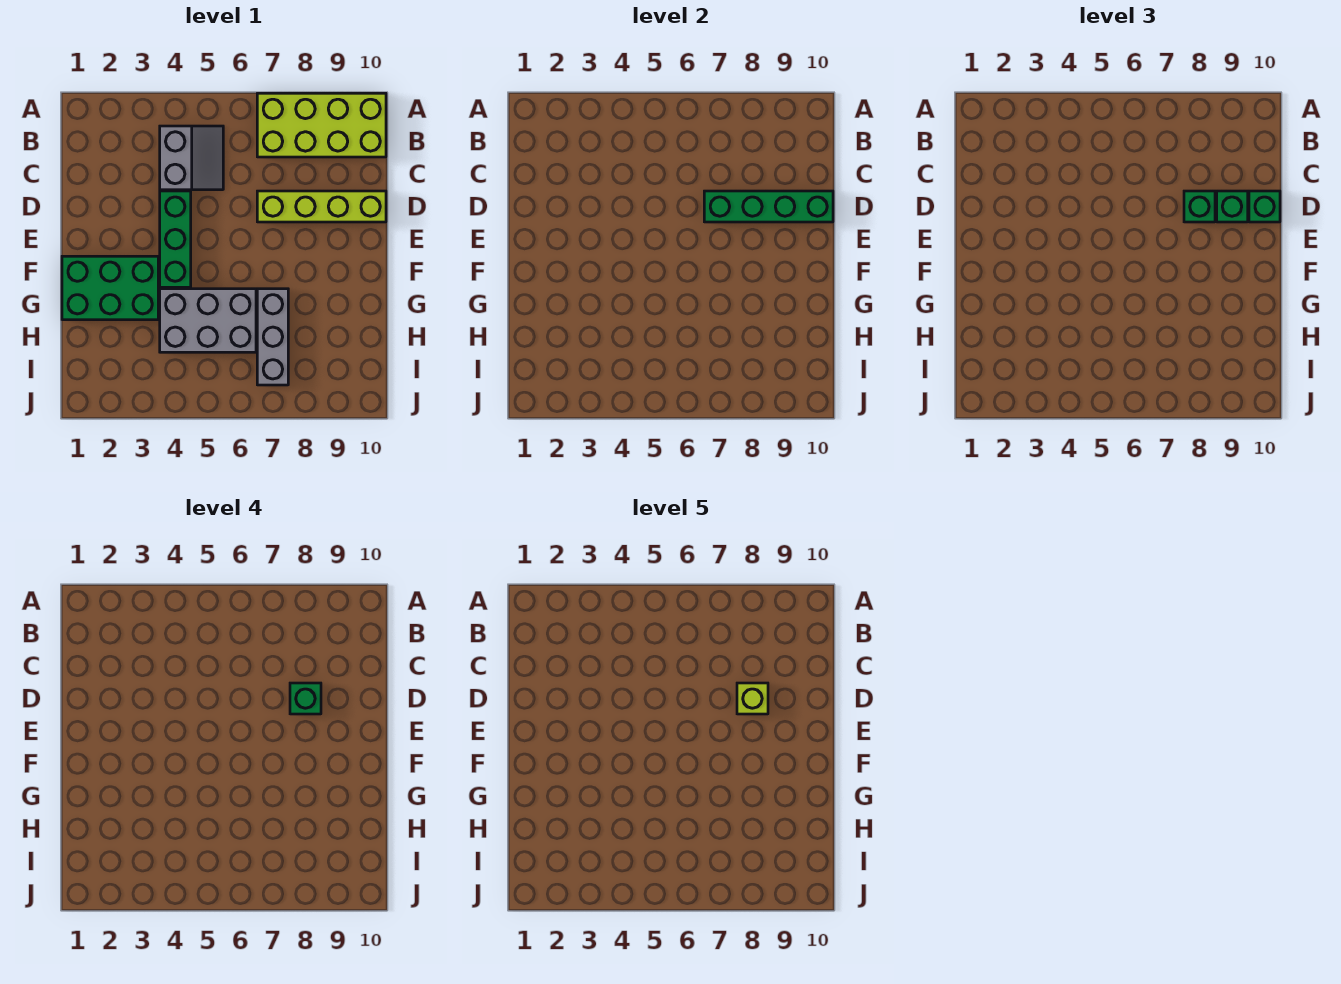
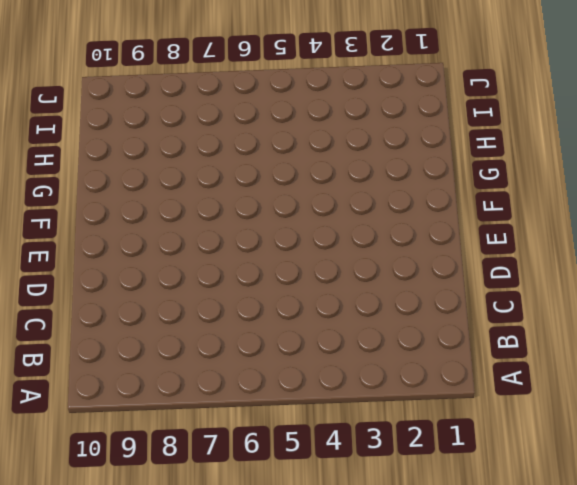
none -> lime 2x4 brick [257,93,386,157]
none -> grey 2x2 slope [160,126,223,190]
none -> green 1x3 brick [160,191,191,287]

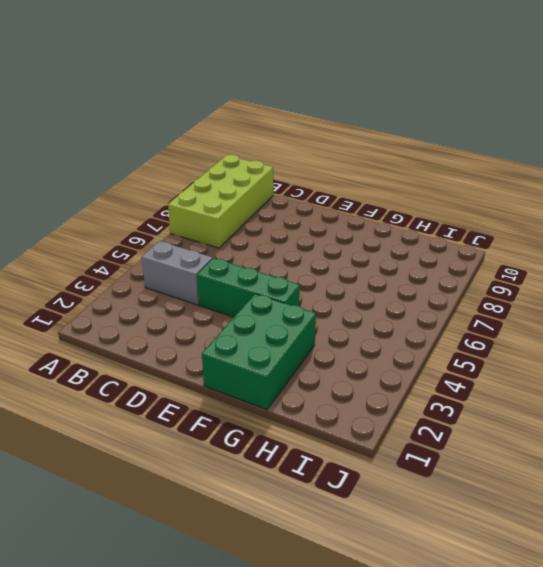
none -> lime 1x4 brick [257,191,386,222]
none -> grey 2x3 brick [160,289,256,352]
none -> grey 1x3 brick [257,289,288,385]

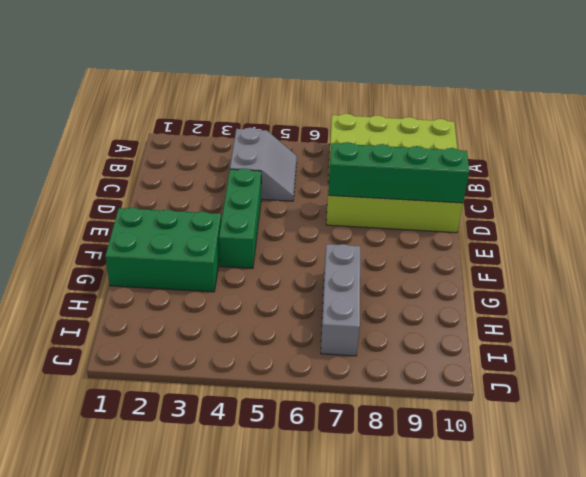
none -> grey 2x3 brick [160,289,256,352]
none -> green 1x1 brick [1184,191,1215,222]
none -> green 1x1 brick [1217,191,1248,222]

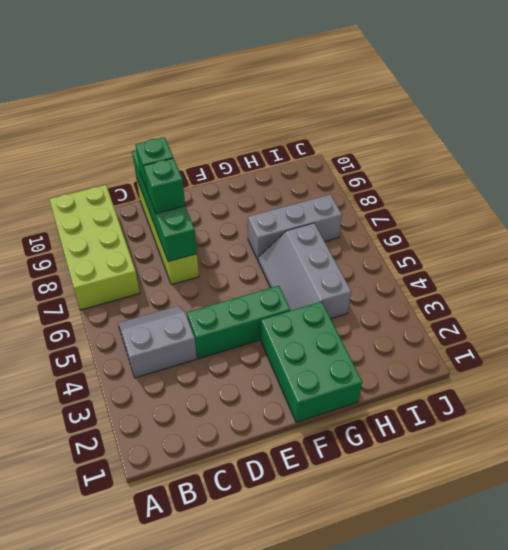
grey 2x3 slope [258,223,351,319] -> grey 2x3 brick [160,289,256,352]
none -> green 1x1 brick [1249,191,1280,222]
none -> green 1x1 brick [290,683,321,714]
none -> lime 1x1 brick [737,683,768,714]

